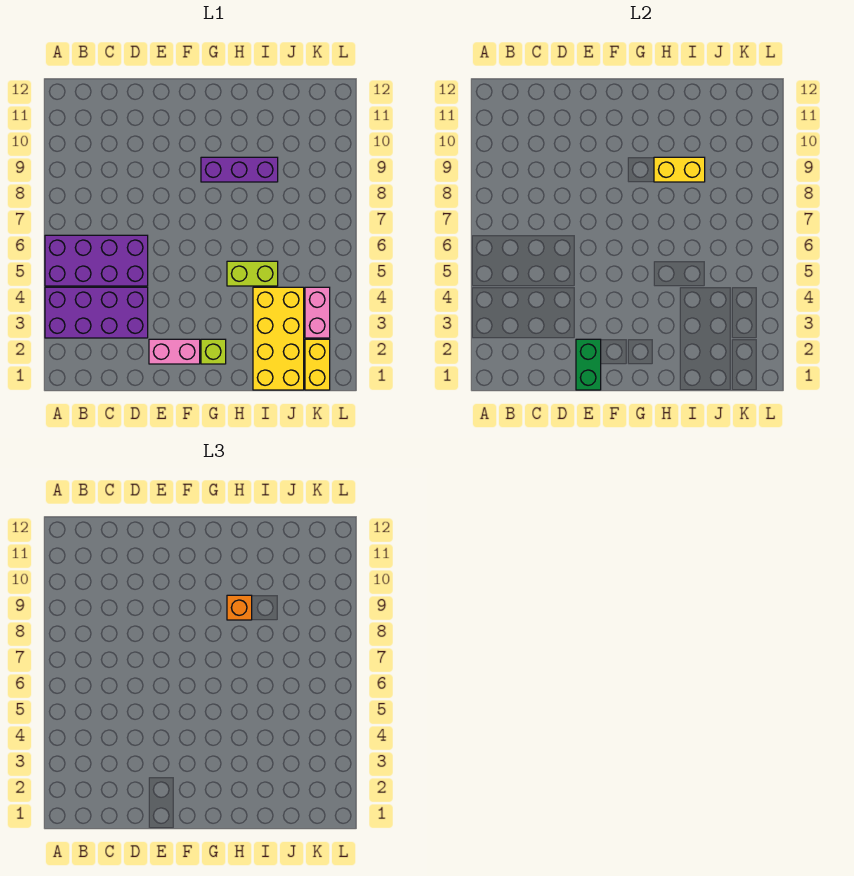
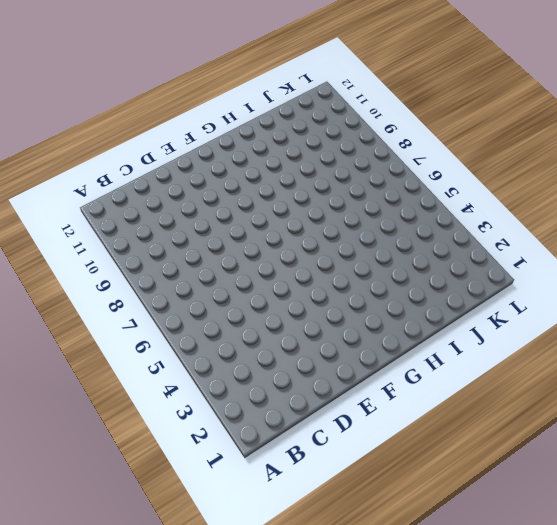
none -> purple 2x4 brick [45,287,148,338]
none -> purple 2x4 brick [45,235,148,286]
none -> pink 1x2 brick [149,339,200,364]

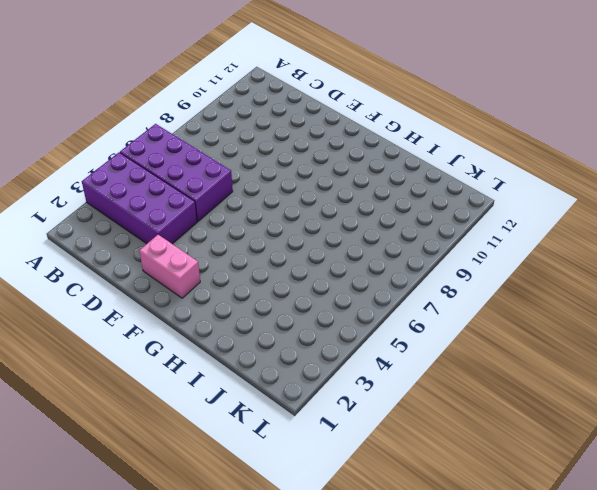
none -> lime 1x1 brick [201,339,226,364]
none -> purple 1x3 brick [201,157,278,182]
none -> lime 1x2 brick [227,261,278,286]

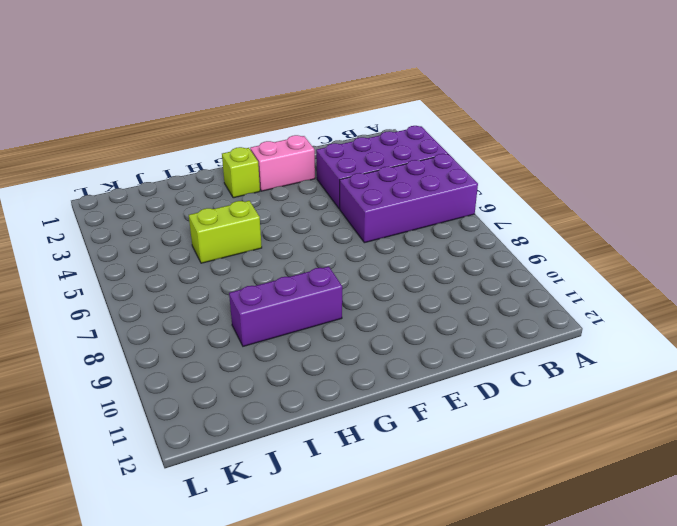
none -> yellow 2x4 brick [253,287,304,390]
none -> yellow 1x2 brick [305,339,330,390]
none -> pink 1x2 brick [305,287,330,338]

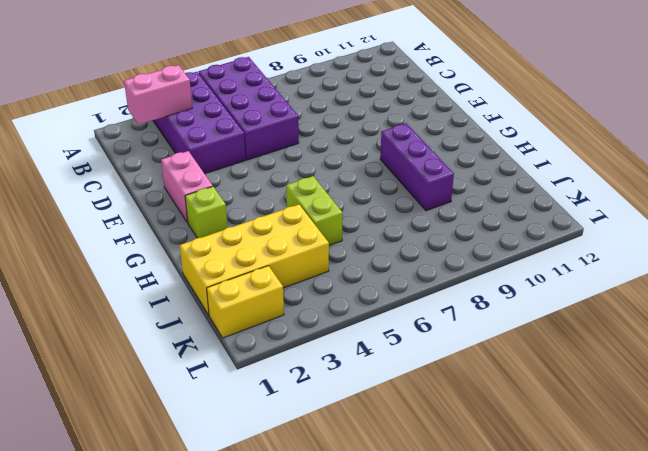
pink 1x2 brick [124,65,192,125] -> pink 1x2 brick moved to [305,287,330,338]
none -> green 1x2 brick [576,339,601,390]
none -> yellow 1x2 brick [654,157,705,182]
none -> orange 1x1 brick [227,595,252,620]

